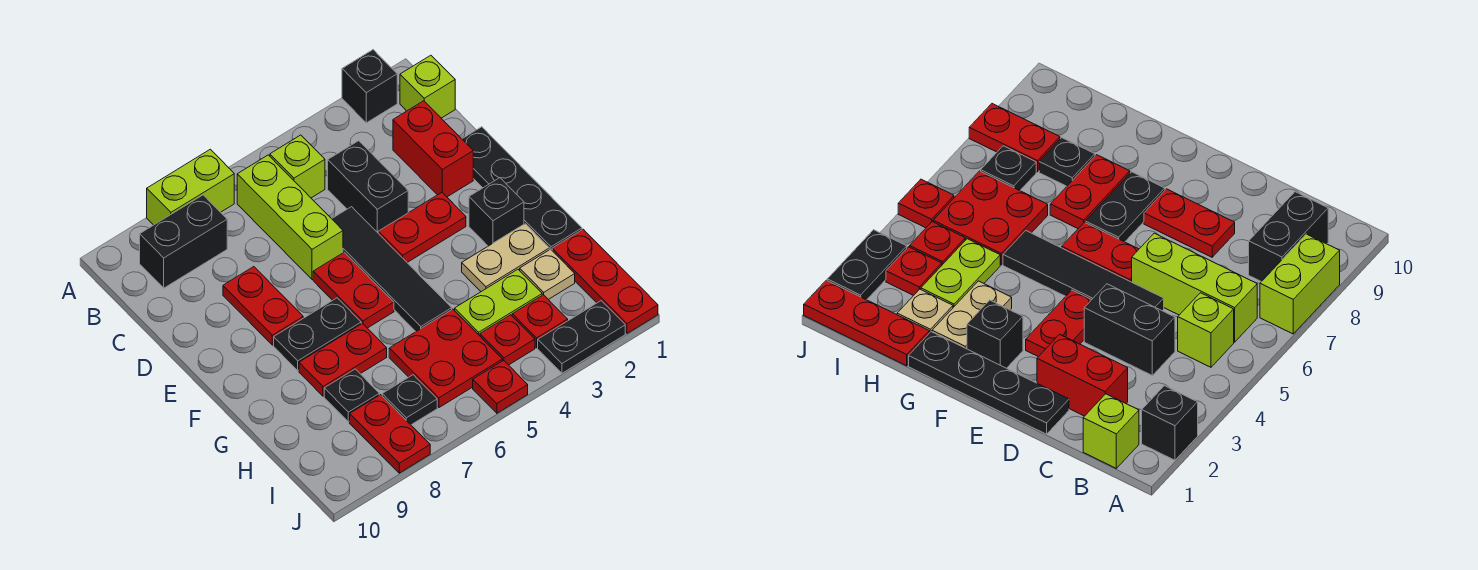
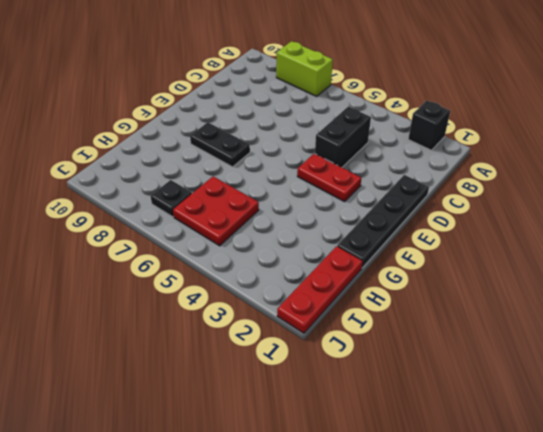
none -> lime 1x1 brick [400,55,455,118]
none -> lime 1x1 brick [270,135,325,198]
none -> lime 1x3 brick [237,155,343,280]

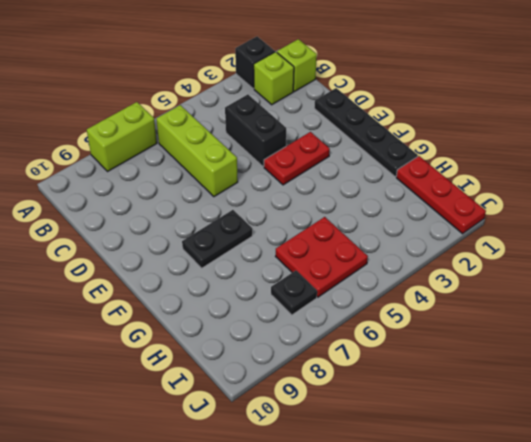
lime 1x1 brick [254,52,294,105] -> lime 1x1 brick moved to [270,135,325,198]
none -> black 1x2 brick [140,195,227,288]
none -> red 1x2 brick [393,101,473,197]
none -> black 1x4 tile [332,207,452,331]

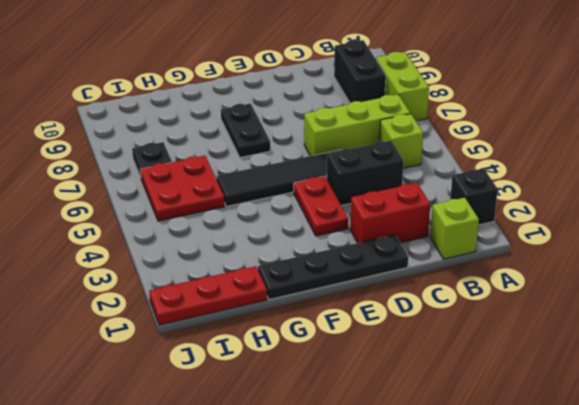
none -> red 1x2 plate [223,267,303,345]
none -> red 1x2 plate [313,252,394,328]
none -> black 1x1 brick [469,178,524,246]

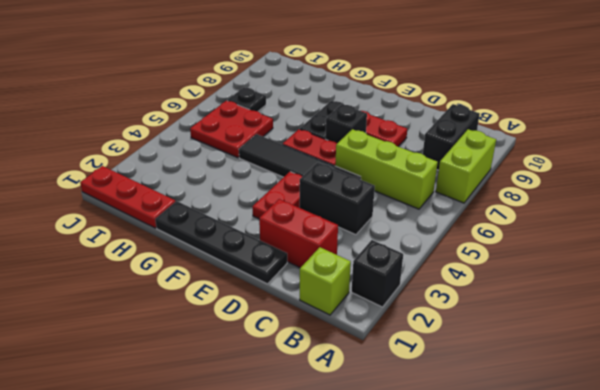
black 1x1 brick [325,104,367,143] -> black 1x1 brick moved to [469,178,524,246]
none -> lime 1x1 brick [270,135,325,198]
none -> tan 1x2 plate [462,224,549,292]
none -> red 1x2 plate [299,324,387,396]

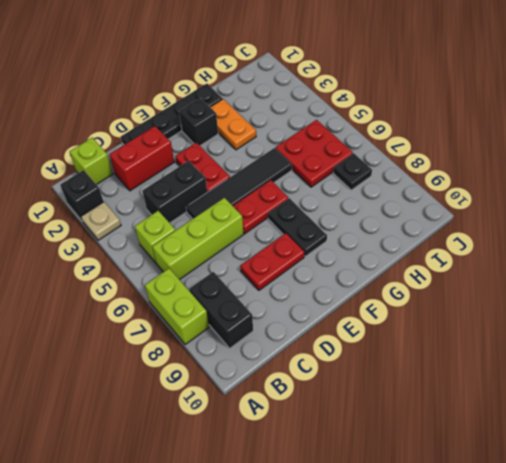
tan 1x1 plate [81,202,121,240] -> tan 1x1 plate moved to [520,249,575,300]
orange 1x2 plate [210,99,256,150] -> tan 1x2 plate [462,224,549,292]
none -> red 1x2 plate [299,324,387,396]
none -> red 1x3 plate [552,229,658,333]
none -> lime 1x2 plate [455,269,542,336]

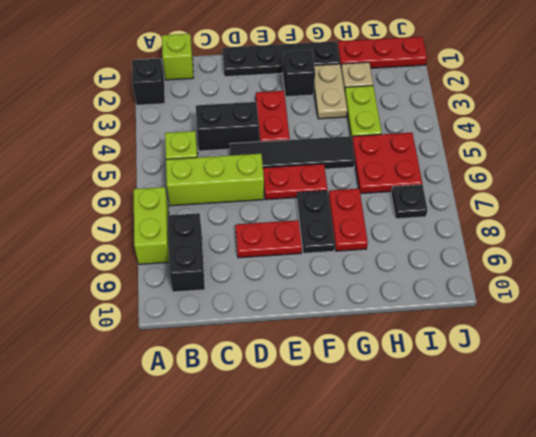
none -> red 1x2 brick [393,101,473,197]
none -> black 1x1 plate [324,369,379,422]
none -> red 1x1 plate [512,295,568,348]

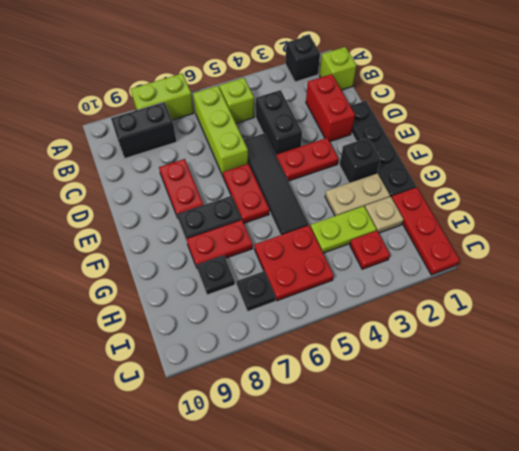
none -> red 1x1 plate [480,315,535,365]
none -> red 1x2 plate [350,395,430,473]
none -> black 1x2 plate [538,301,625,373]

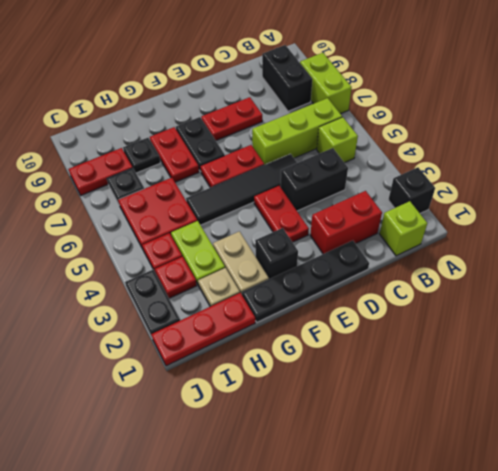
none -> red 1x1 plate [473,360,528,413]

